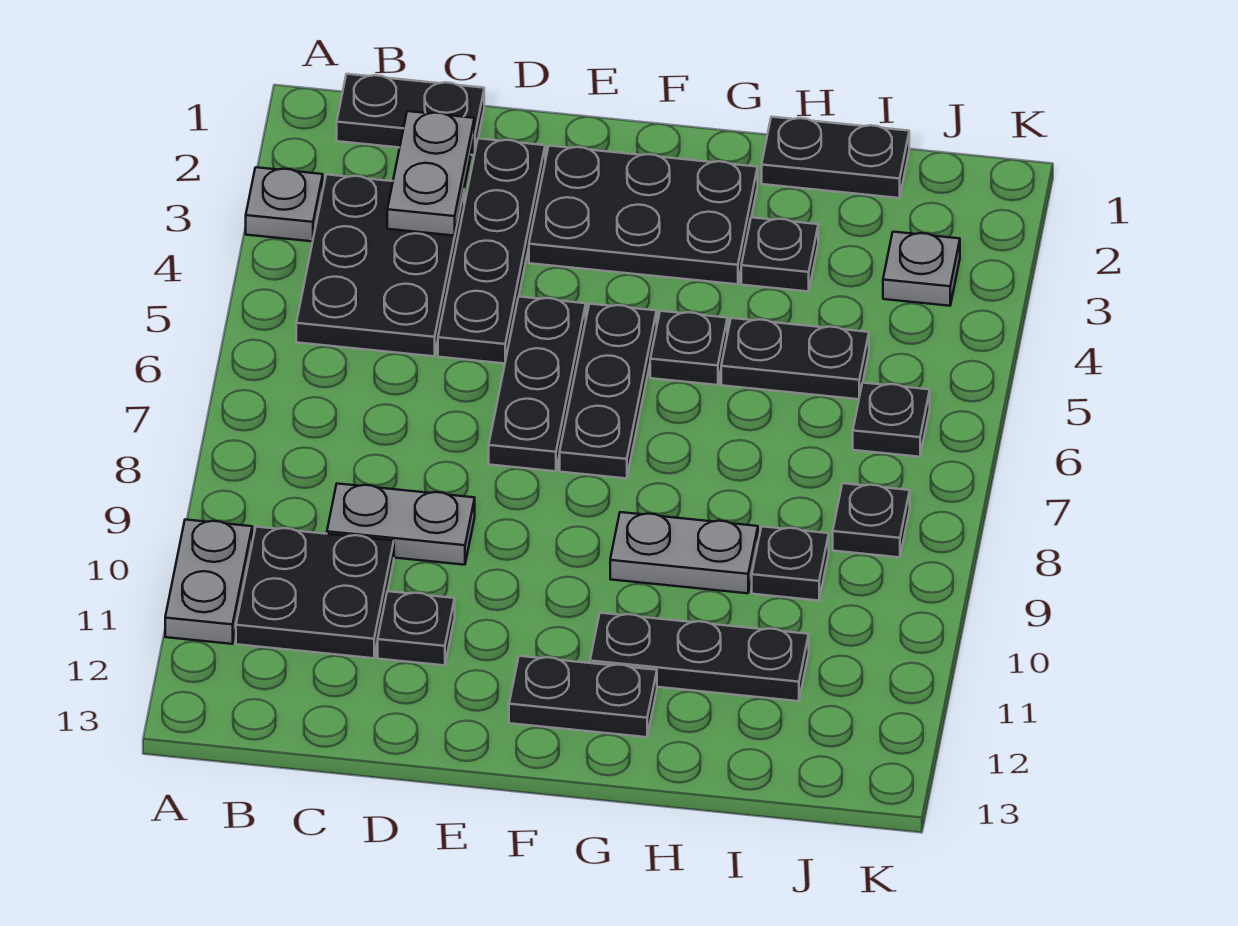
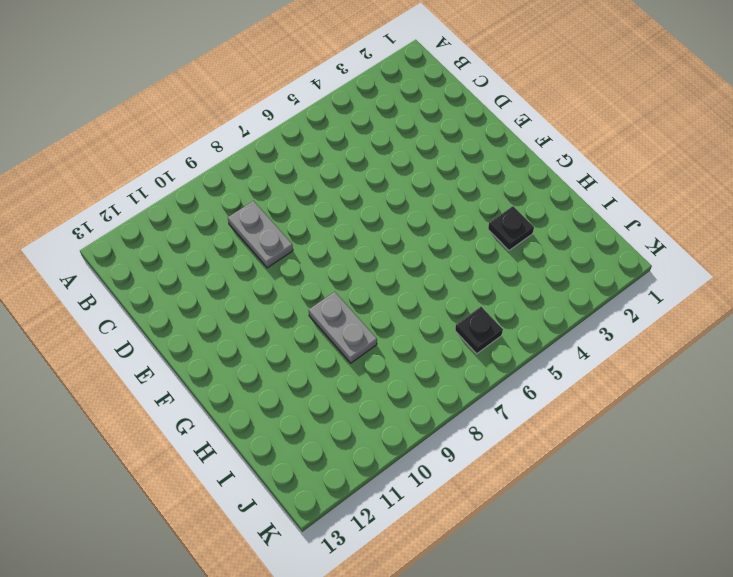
none -> grey 1x1 plate [246,167,323,241]
none -> grey 1x2 plate [165,520,252,644]
none -> black 1x2 plate [337,74,484,155]

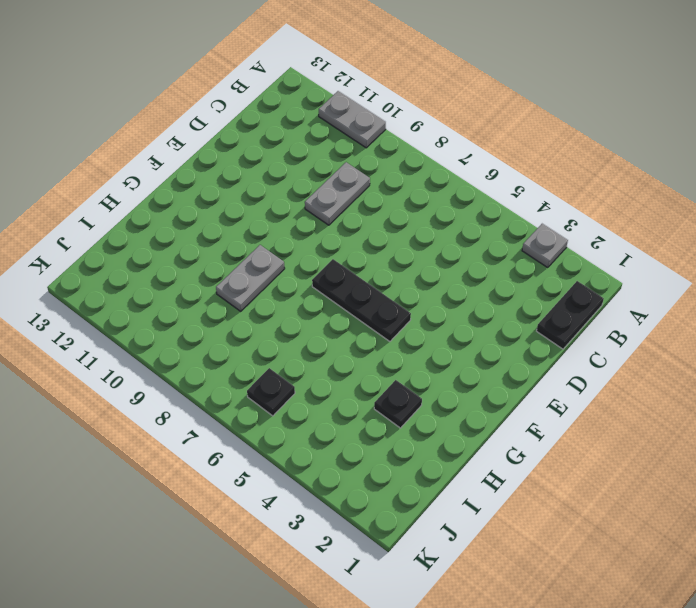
none -> black 2x3 plate [296,174,464,356]
none -> black 2x2 plate [236,527,394,658]
none -> black 1x4 plate [438,138,545,364]

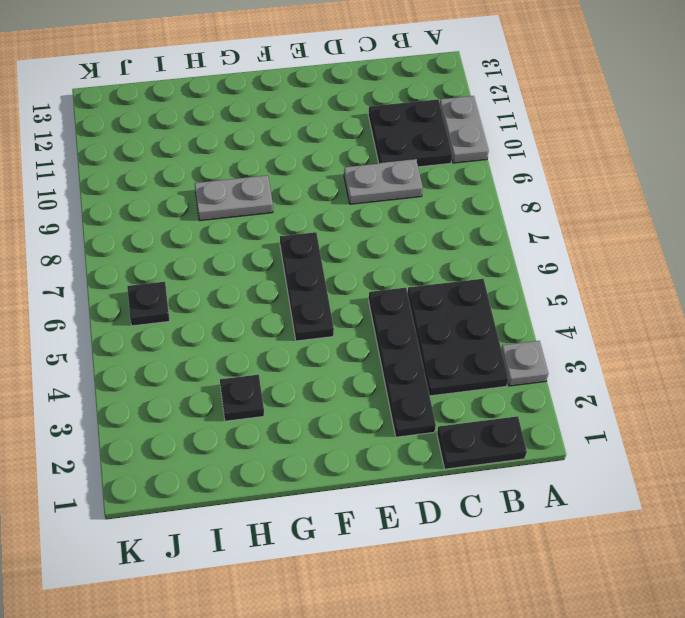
none -> black 1x1 plate [378,591,455,665]
none -> black 2x3 plate [529,146,758,284]
none -> black 1x3 plate [489,297,586,471]

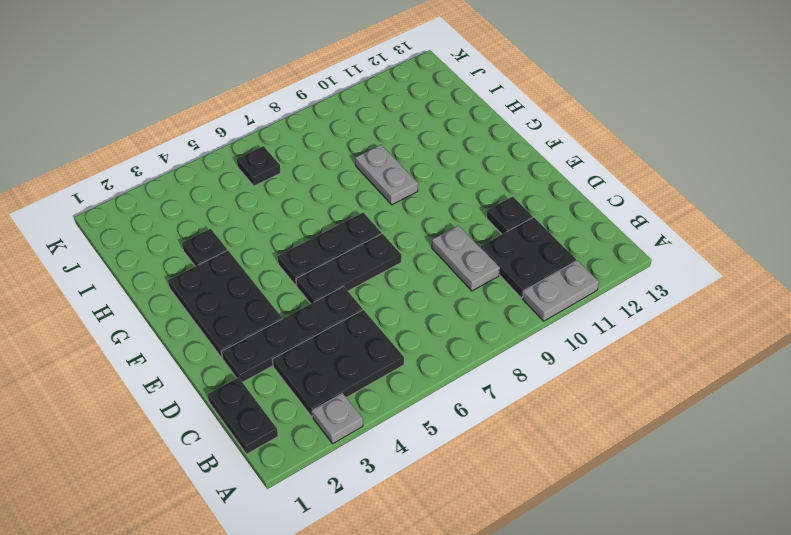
none -> black 1x2 plate [509,656,657,737]
none -> black 1x1 plate [650,311,727,385]
none -> black 1x3 plate [590,613,809,701]

